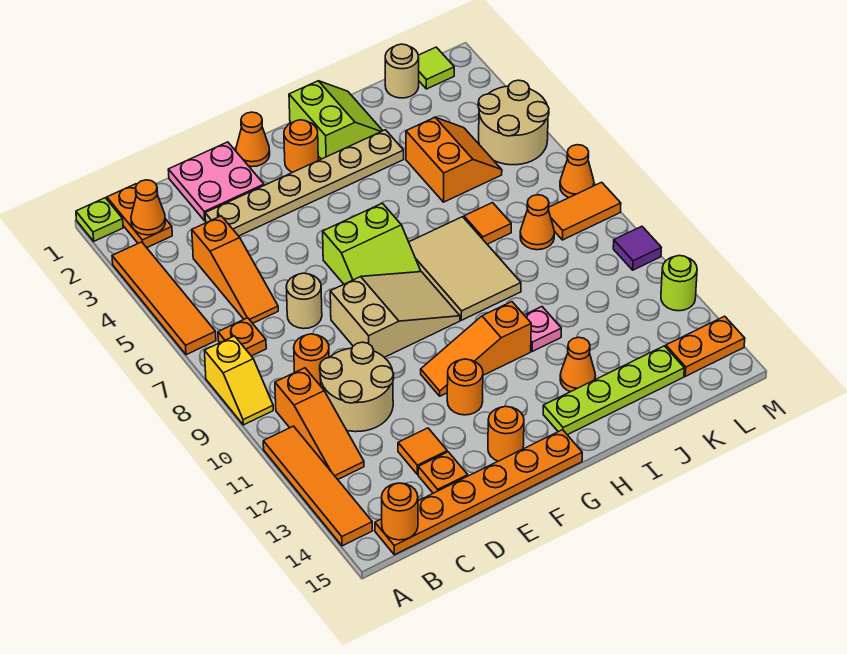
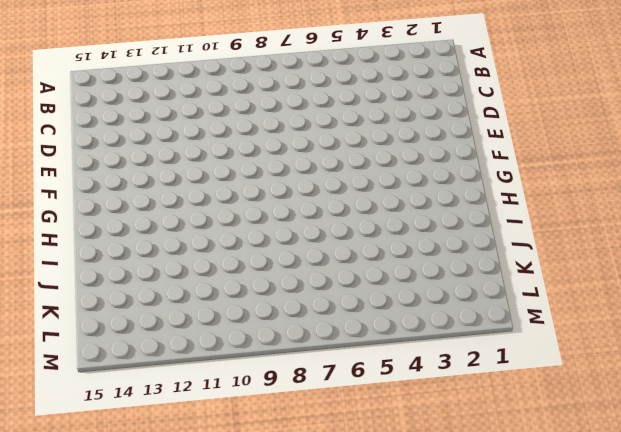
none -> lime 1x1 plate [76,198,123,241]
none -> orange 1x4 tile [112,242,216,355]
none -> yellow 1x2 slope [204,336,273,425]
none -> orange 1x4 tile [263,426,373,546]

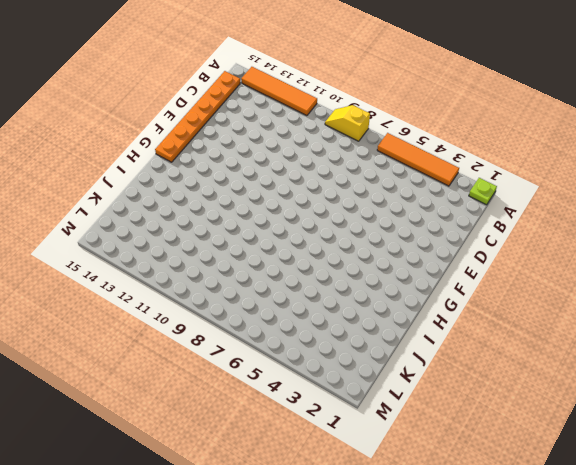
none -> orange 1x2 plate [107,184,172,248]
none -> orange 1x1 plate [218,318,266,356]
none -> orange 1x3 slope [275,368,364,479]
none -> orange 1x3 slope [192,216,278,323]

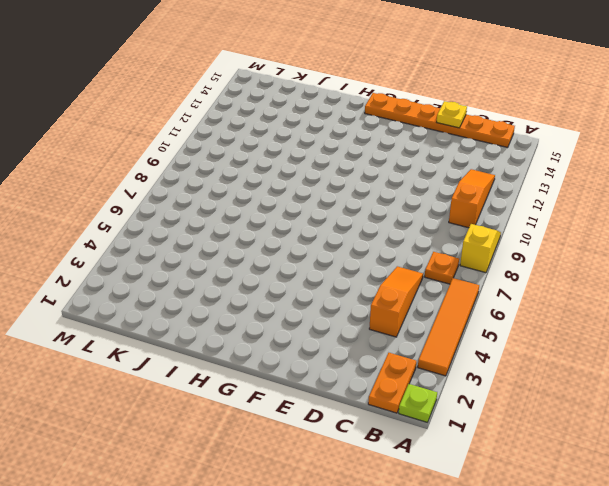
yellow 1x1 plate [437,101,467,128] -> none
none -> orange 1x4 tile [263,426,373,546]
none -> orange 1x1 round brick [294,334,329,386]
none -> tan 2x2 round brick [320,342,394,432]
none -> pink 2x2 plate [168,142,264,221]

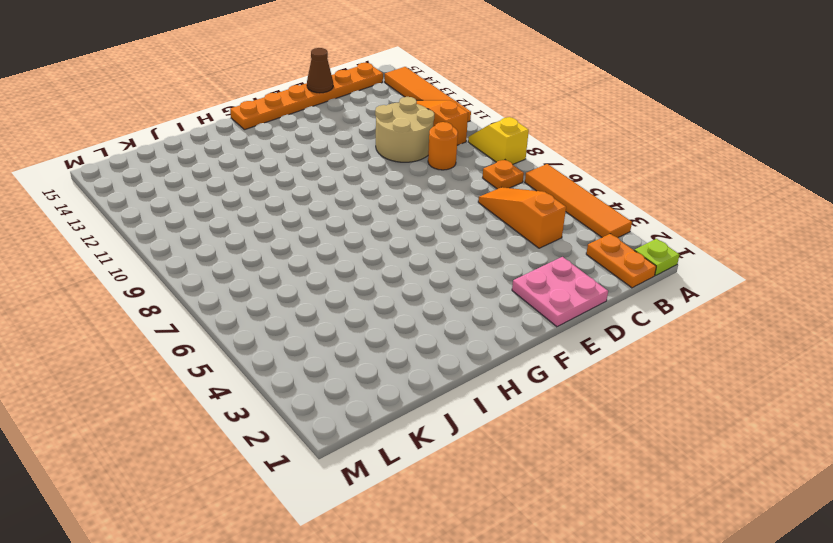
brown 1x1 cone [307,48,333,93] -> none
none -> tan 1x6 plate [205,130,404,236]
none -> tan 1x1 round brick [286,273,322,329]
none -> orange 1x1 tile [398,428,447,474]
none -> orange 1x1 plate [418,452,468,493]

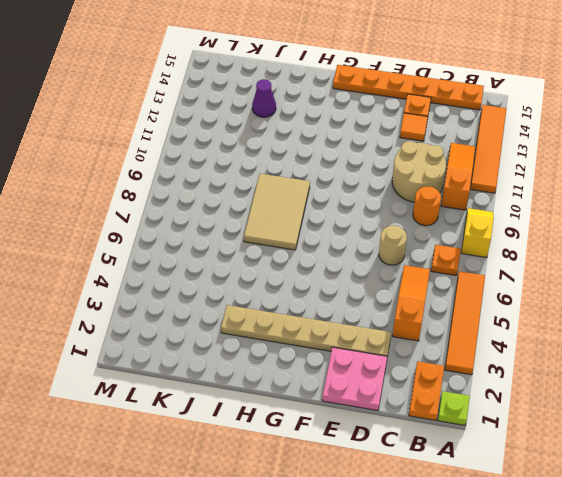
purple 1x1 cone [252,79,276,117] -> none
none -> tan 2x3 slope [330,272,460,357]
none -> orange 1x1 cone [236,112,270,167]
none -> lime 2x2 slope [323,203,421,284]
none -> orange 1x3 slope [421,302,531,396]

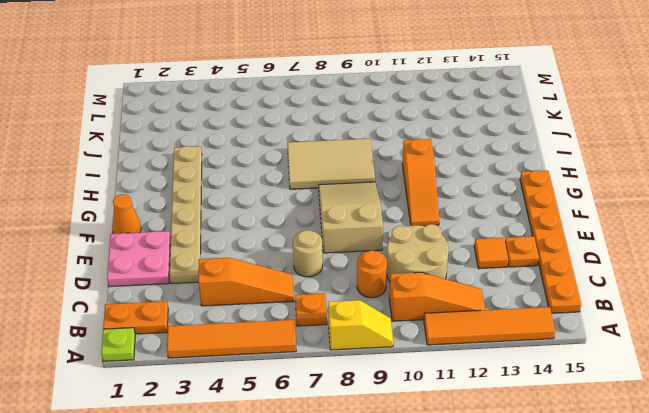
none -> lime 2x2 slope [323,203,421,284]
none -> orange 1x1 round brick [447,359,483,415]
none -> orange 1x1 round brick [488,406,524,461]
none -> orange 1x1 round brick [284,120,318,172]

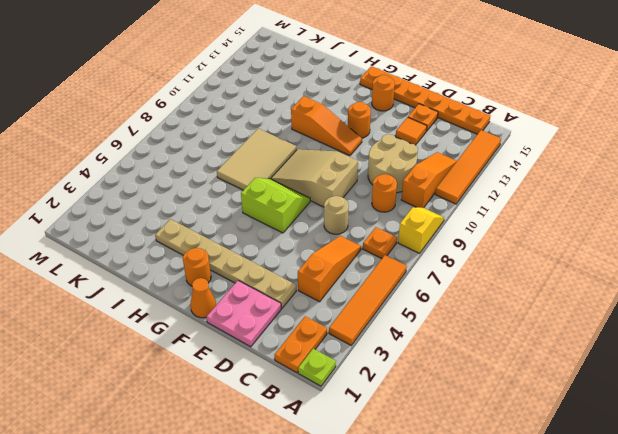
none -> lime 2x2 slope [289,81,383,159]
none -> lime 1x4 plate [543,346,684,435]
none -> pink 1x1 plate [524,307,561,352]
none -> orange 1x1 cone [560,337,595,392]

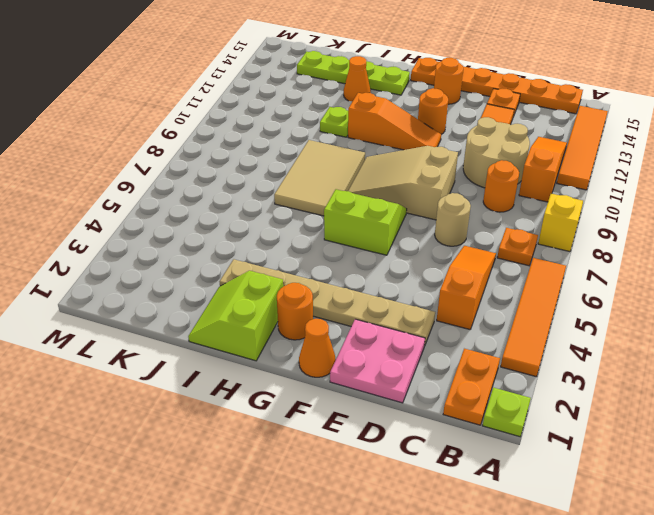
lime 1x1 plate [320,107,348,137] -> pink 1x1 plate [524,307,561,352]
none -> orange 2x2 slope [406,117,502,202]
none -> orange 1x1 tile [464,203,511,244]
none -> tan 1x1 round brick [385,44,419,98]
none -> orange 1x1 cone [520,195,554,250]

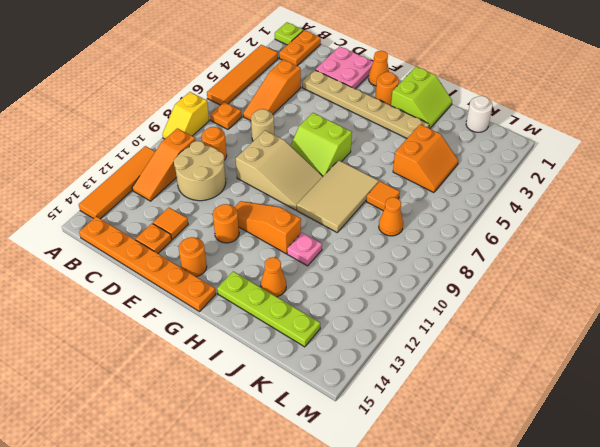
white 1x1 round brick [466,96,493,132] -> tan 1x1 round brick [385,44,419,98]
none -> lime 1x1 tile [418,47,454,89]
none -> tan 2x2 round brick [478,80,549,165]
none -> orange 1x2 tile [548,182,621,240]
none -> orange 1x2 plate [666,316,745,376]

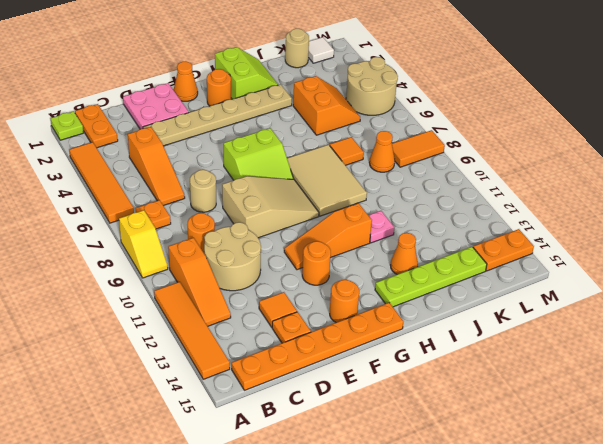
white 1x1 tile [308,37,334,63] -> lime 1x1 tile [418,47,454,89]
none -> orange 1x1 cone [560,145,594,197]
none -> purple 1x1 tile [613,226,662,270]
none -> lime 1x1 round brick [661,256,697,311]
none -> orange 1x1 cone [131,180,165,235]

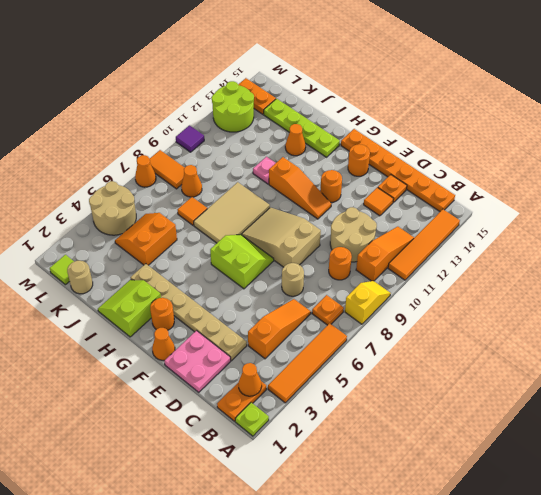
lime 2x2 round brick [212,81,254,132] -> lime 1x1 round brick [661,256,697,311]
none -> orange 1x1 round brick [382,483,418,540]

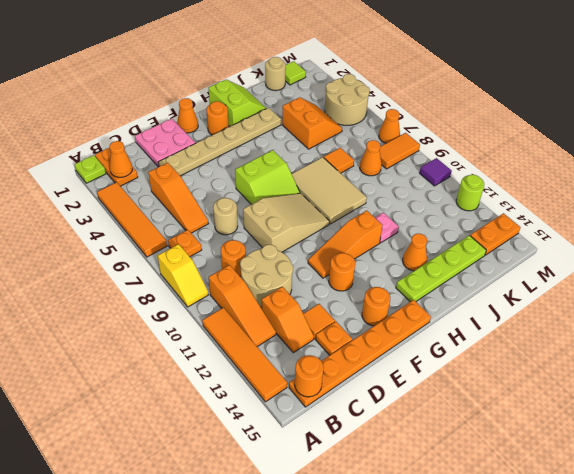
orange 1x2 slope [262,287,314,353] -> none

